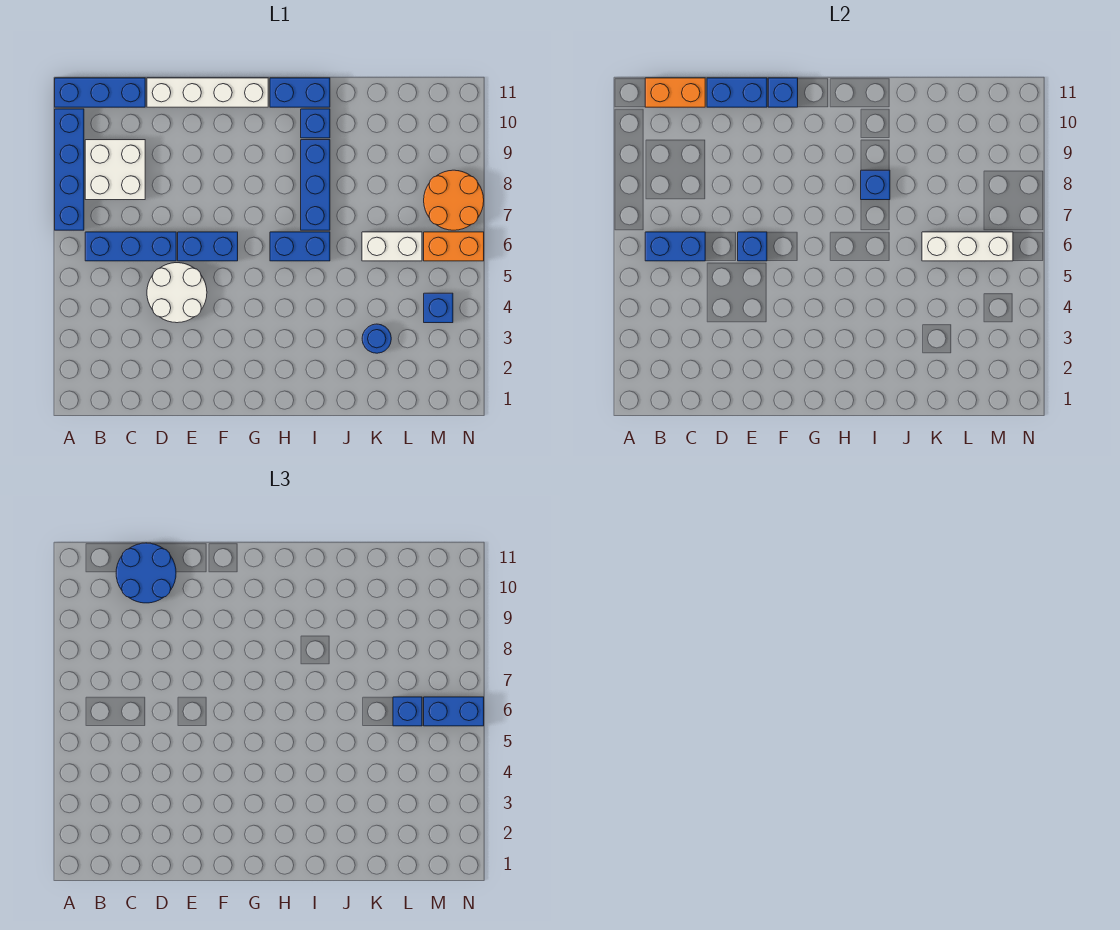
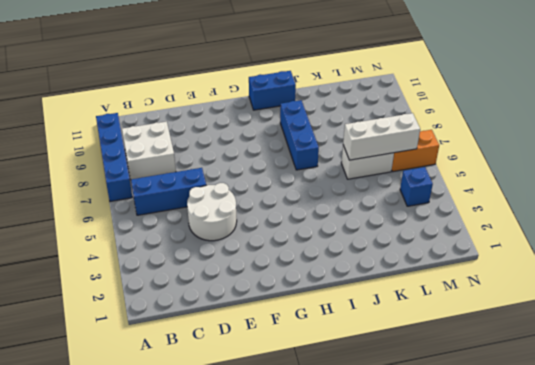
none -> blue 1x3 brick [55,78,145,107]
none -> white 1x4 brick [147,78,268,107]
none -> blue 1x2 brick [178,232,238,261]

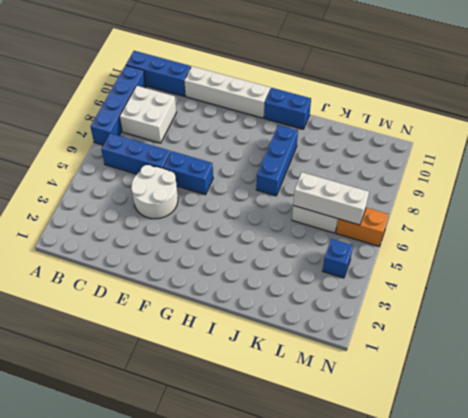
none -> blue 1x2 brick [270,232,330,261]
none -> blue 1x1 brick [301,109,330,138]
none -> blue 1x1 round brick [362,324,391,353]

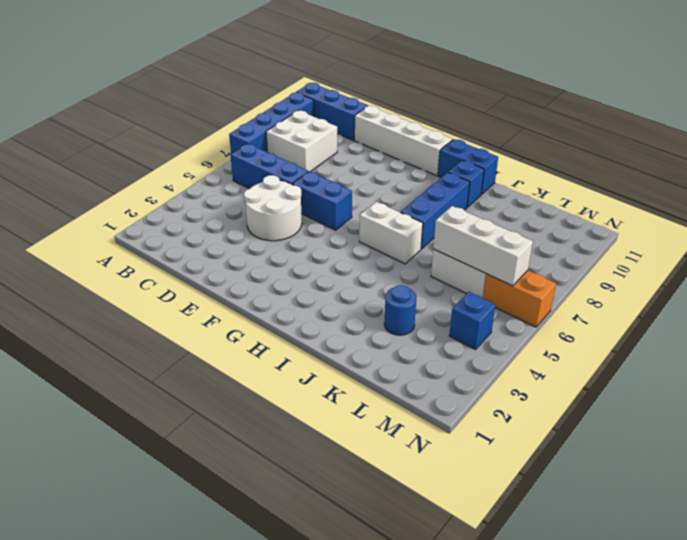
white 1x2 brick [359,202,423,264] -> blue 1x2 brick [270,232,330,261]
none -> orange 2x2 round brick [424,170,484,230]
none -> blue 1x2 brick [645,232,705,261]
none -> orange 1x2 brick [645,78,705,107]

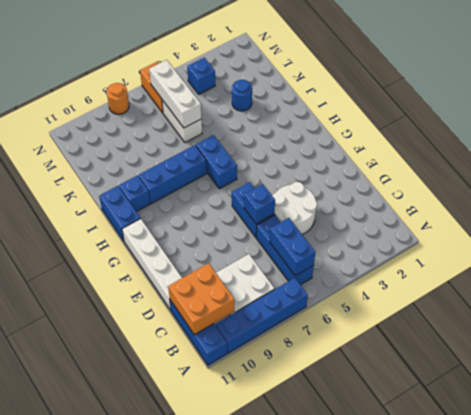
orange 2x2 brick [168,263,234,335] -> orange 1x2 brick [645,78,705,107]
orange 1x1 round brick [107,83,129,114] -> orange 2x2 round brick [424,170,484,230]
none -> blue 1x2 brick [707,78,767,107]
none -> blue 1x1 brick [768,78,798,107]
none -> blue 1x1 brick [861,170,890,200]

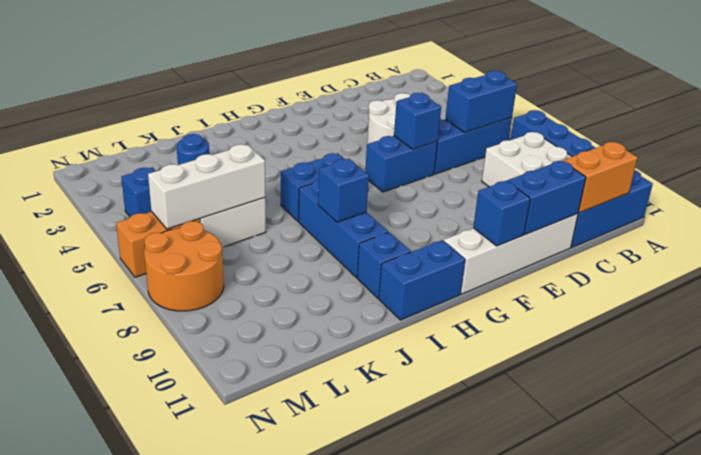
none -> blue 2x2 round brick [116,543,176,603]
none -> blue 1x1 brick [393,697,422,726]
none -> blue 1x2 brick [424,697,484,726]

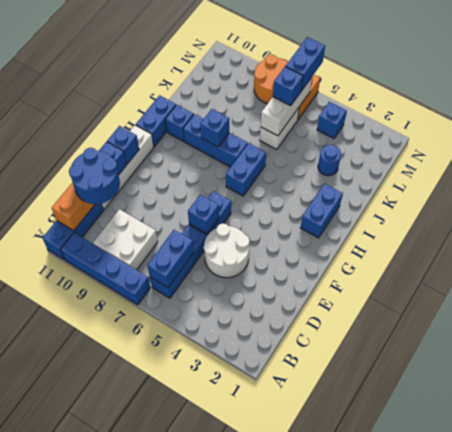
blue 1x2 brick [300,184,343,238] -> none

